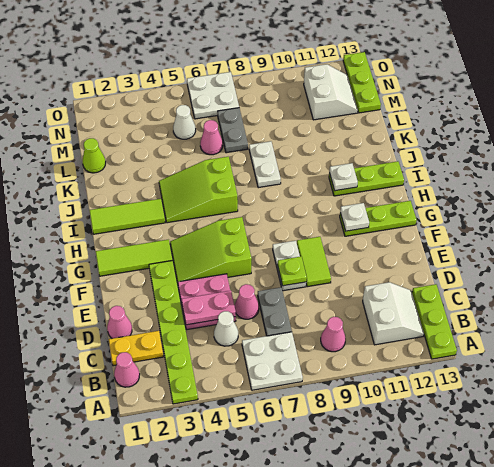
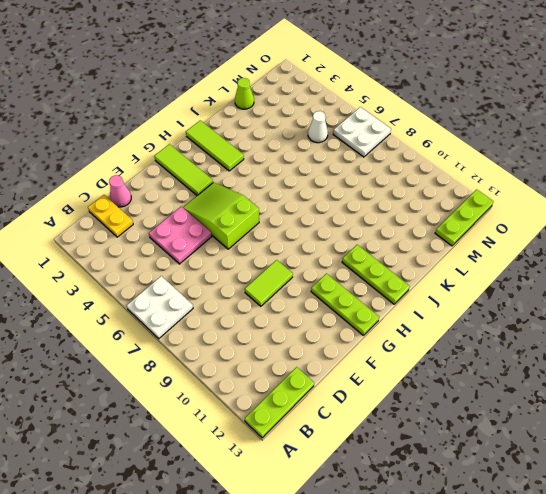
none -> lime 1x6 plate [149,261,198,404]
none -> pink 1x1 cone [114,352,140,387]
none -> pink 1x1 cone [321,317,346,352]
none -> white 2x2 slope [363,282,424,345]

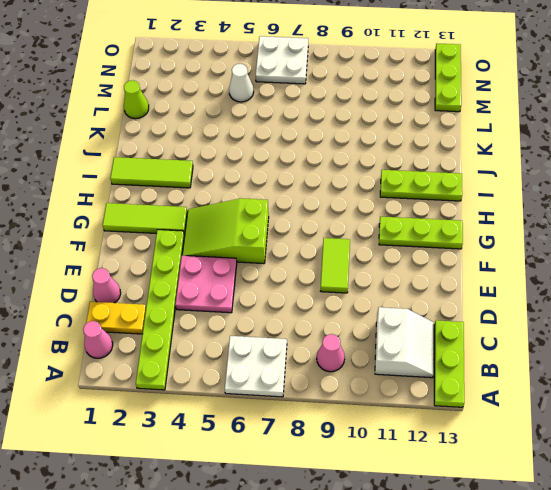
none -> white 1x1 cone [214,311,238,346]
none -> grey 1x2 plate [258,287,292,336]
none -> pink 1x1 cone [235,284,259,319]
none -> white 1x2 plate [273,241,306,291]

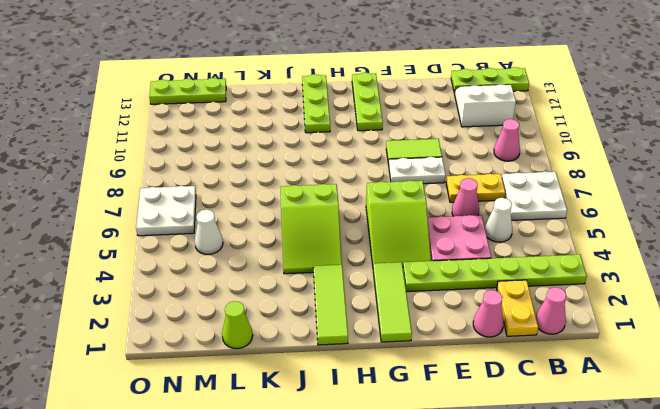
yellow 1x2 plate [446,174,505,202] -> grey 1x2 plate [258,287,292,336]
none -> white 1x2 plate [249,141,281,188]
none -> pink 1x1 cone [200,120,223,155]
none -> grey 1x2 plate [218,108,248,153]
none -> white 2x2 slope [304,64,358,120]

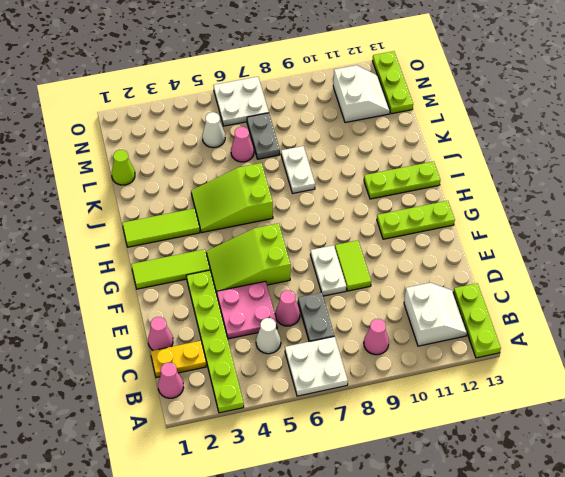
none -> pink 1x2 plate [182,291,236,325]
none -> lime 1x1 plate [278,257,307,286]
none -> white 1x1 plate [340,203,369,231]
none -> white 1x1 plate [329,163,358,191]

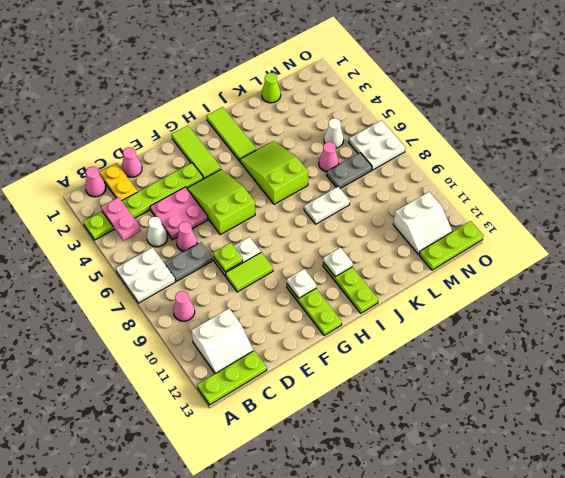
pink 1x2 plate [101,197,141,241] -> pink 1x2 plate moved to [182,291,236,325]

